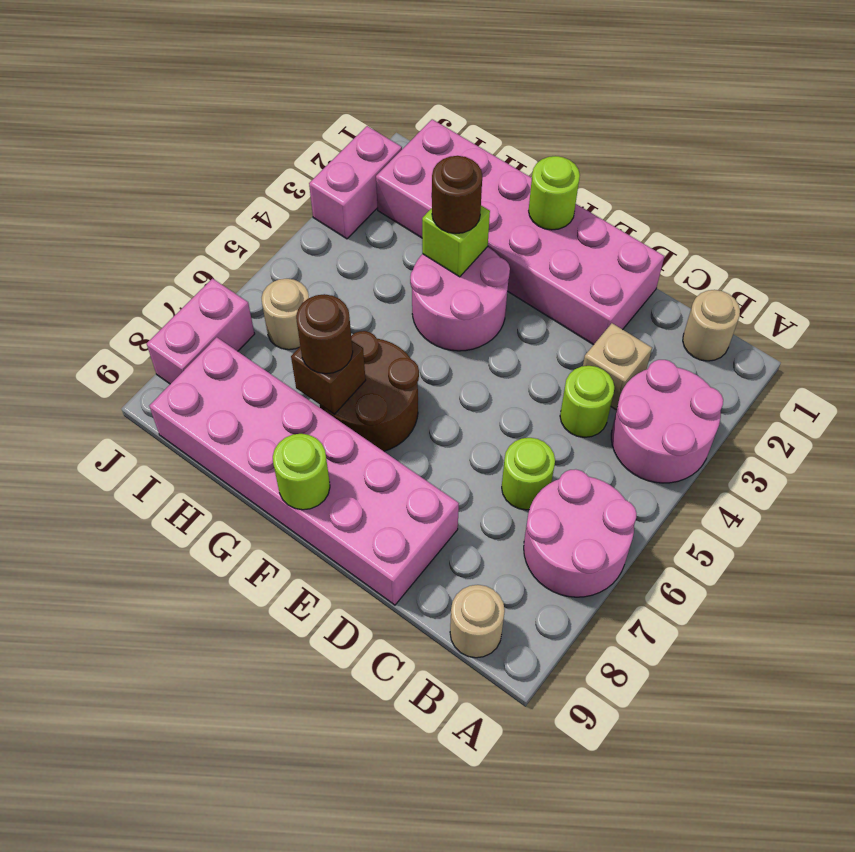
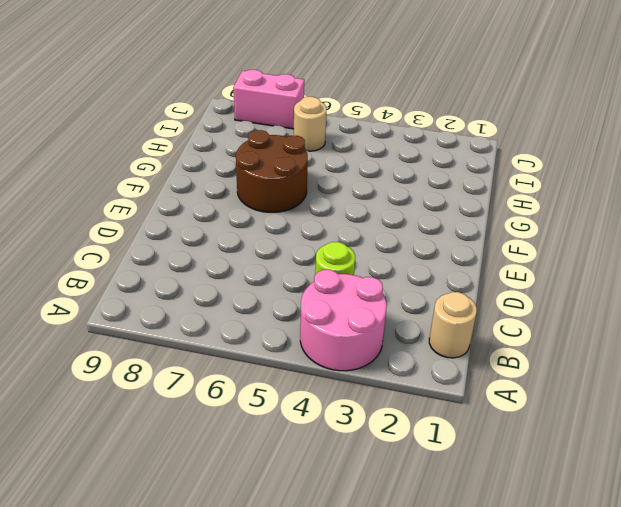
none -> pink 2x2 round brick [524,469,637,597]
none -> tan 1x1 round brick [450,585,505,658]
none -> tan 1x1 brick [583,323,652,410]

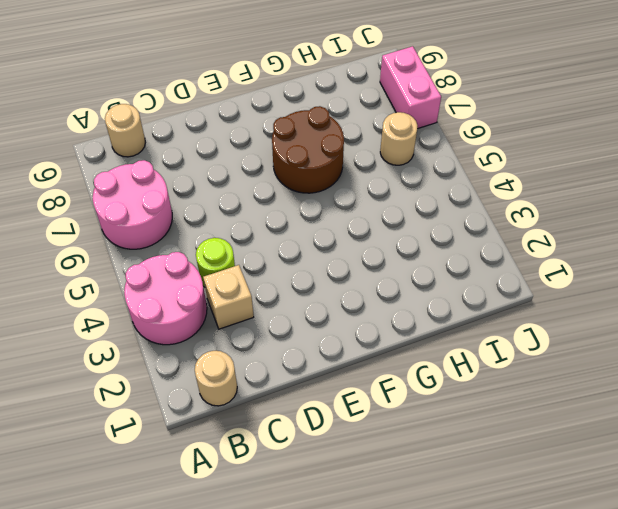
none -> lime 1x1 round brick [502,438,555,510]
none -> pink 2x6 brick [376,119,664,345]
none -> pink 2x6 brick [149,337,459,605]

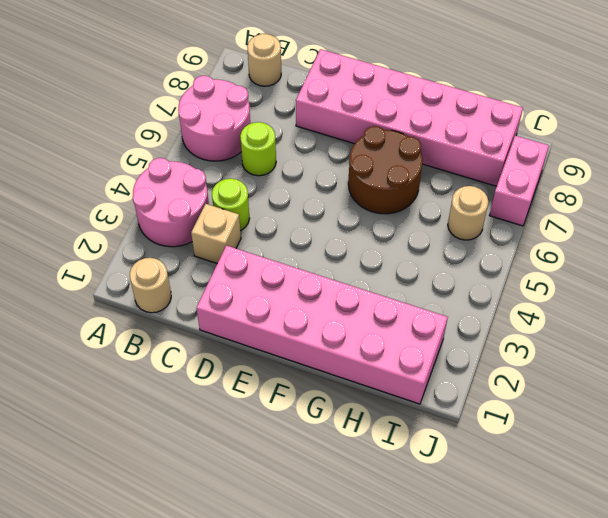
none -> pink 2x2 round brick [410,247,510,351]
none -> pink 1x2 brick [309,126,402,239]
none -> lime 1x1 round brick [529,156,580,230]

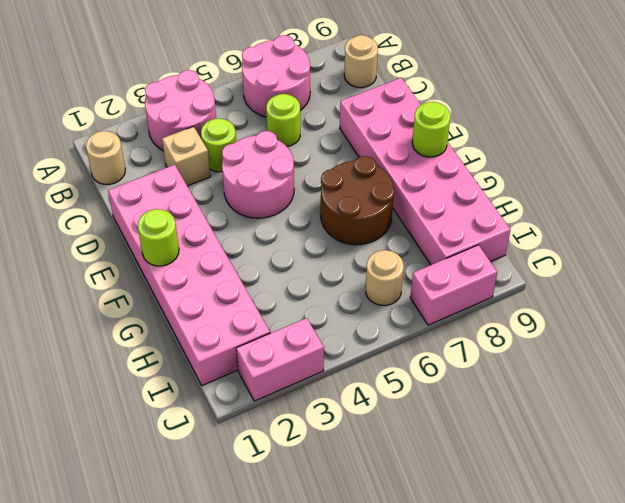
pink 2x2 round brick [222,131,294,218] -> pink 2x2 round brick moved to [410,247,510,351]
none -> lime 1x1 brick [422,206,490,277]
none -> brown 1x1 brick [291,341,366,415]
none -> brown 1x1 round brick [432,156,482,234]

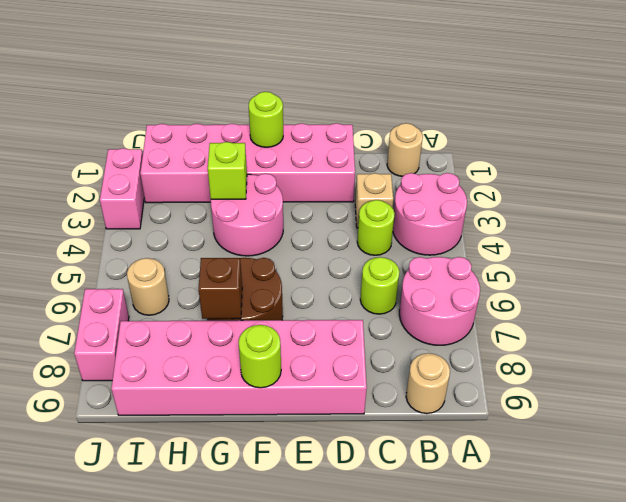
none -> brown 1x1 round brick [432,156,482,234]
none -> brown 1x1 round brick [296,294,353,374]

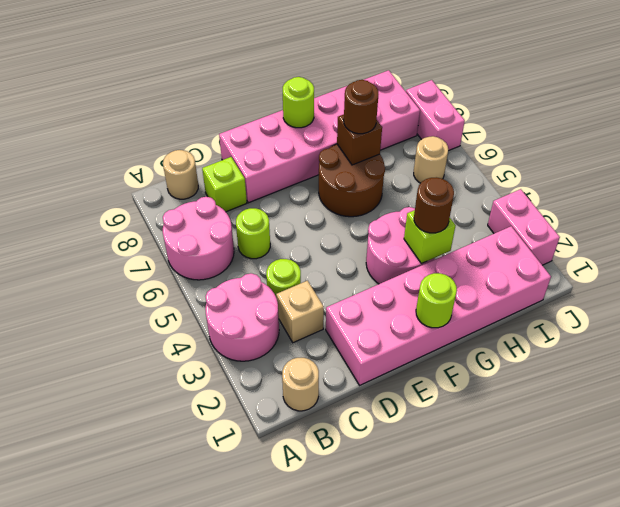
lime 1x1 brick [202,157,247,212] -> none

